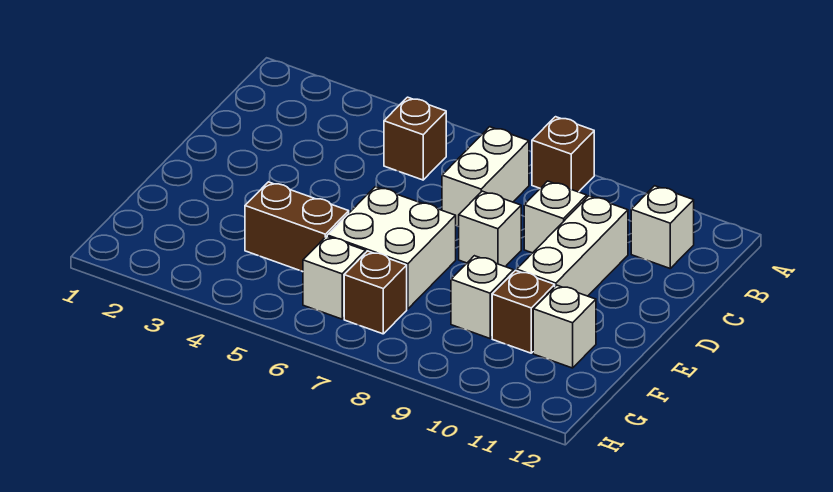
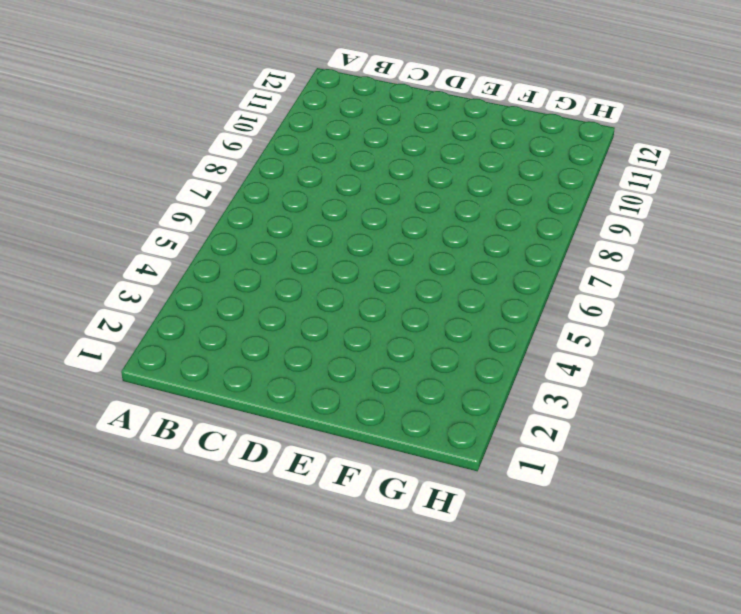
none -> brown 1x1 brick [532,117,594,192]
none -> brown 1x1 brick [384,97,446,180]
none -> white 1x2 brick [442,127,529,226]

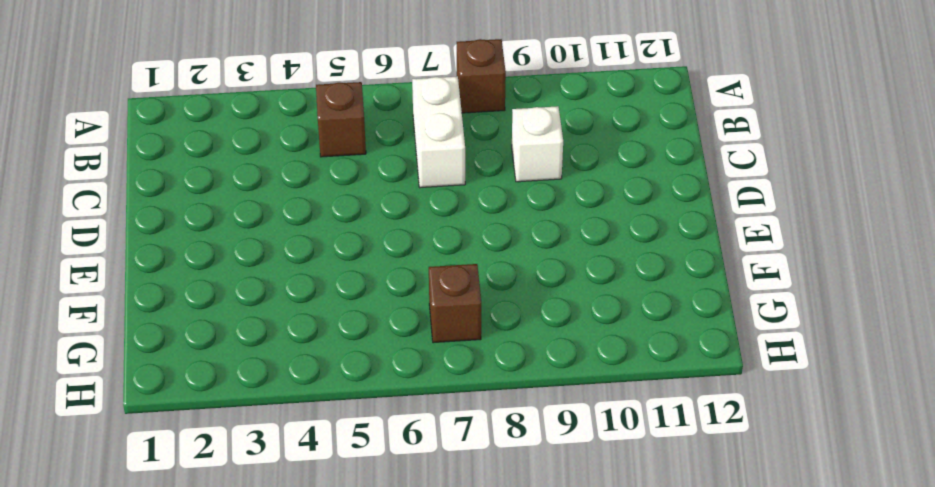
none -> white 1x1 brick [631,186,694,268]
none -> white 1x3 brick [517,196,628,296]
none -> white 1x1 brick [458,191,521,267]

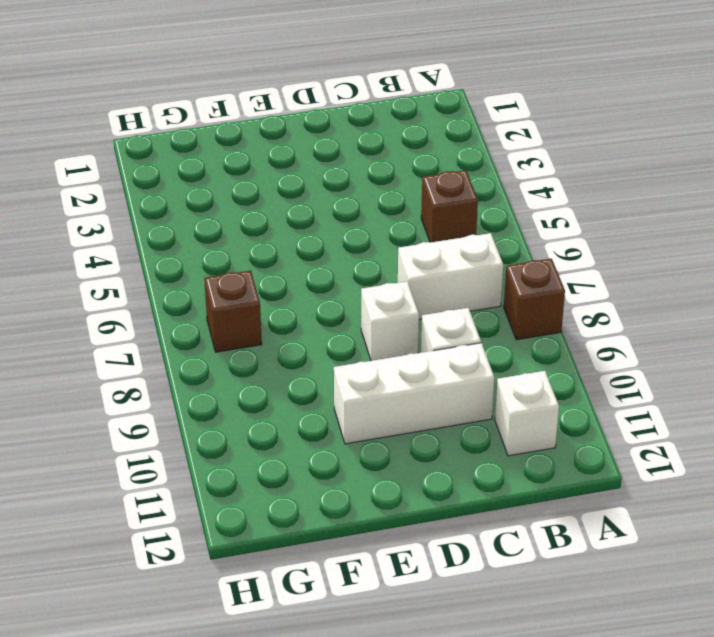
none -> white 2x2 brick [327,187,456,309]
none -> brown 1x2 brick [245,182,349,272]
none -> white 1x1 brick [451,256,514,338]

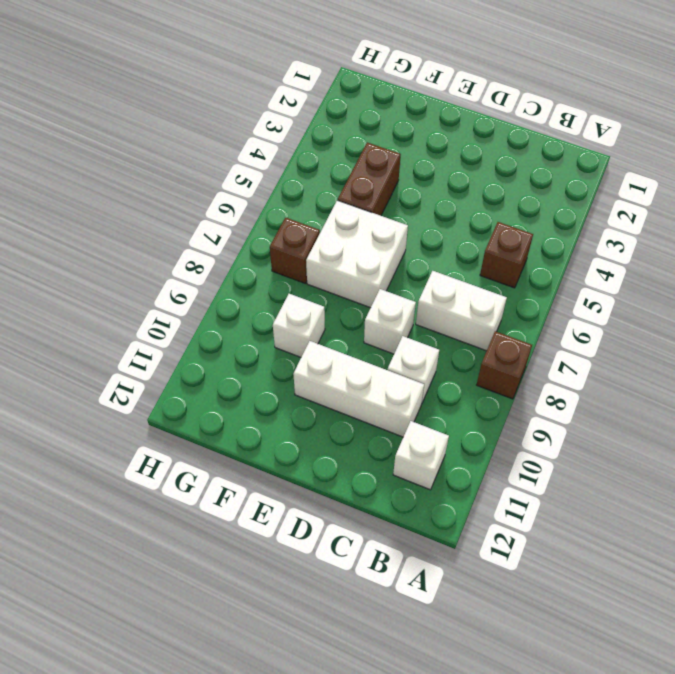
none -> brown 1x1 brick [492,271,555,353]
none -> white 1x1 brick [533,285,596,368]
none -> white 1x1 brick [303,236,366,319]

